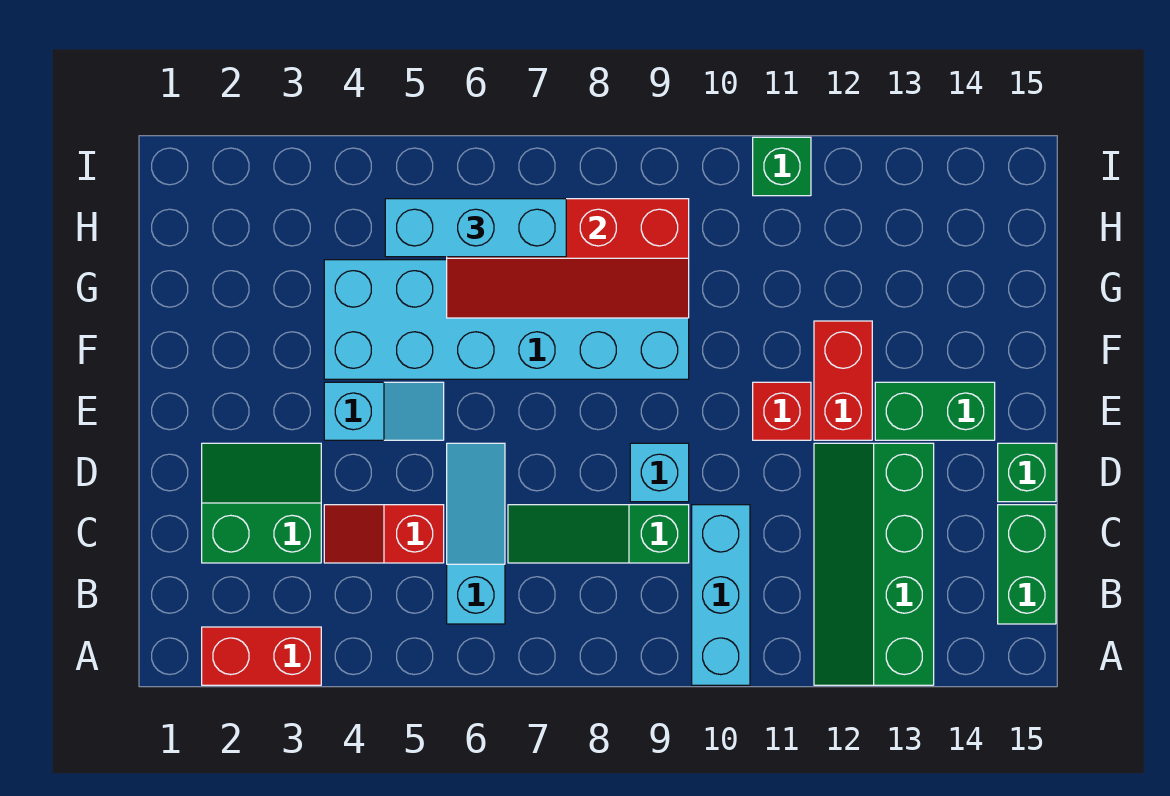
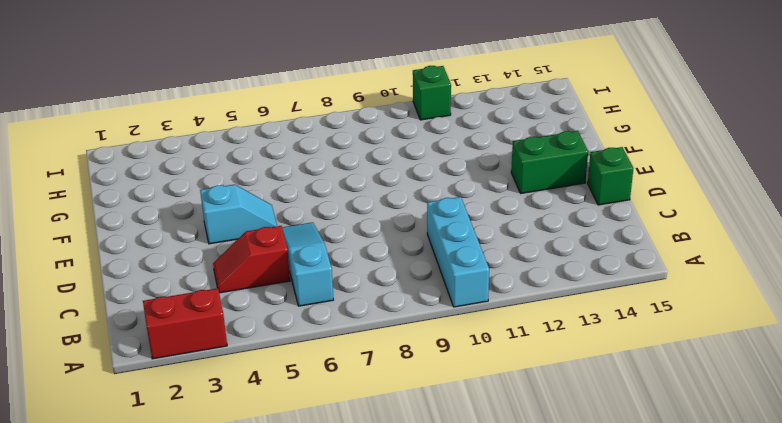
none -> green 2x4 slope [814,443,934,685]
none -> green 1x2 brick [998,505,1056,624]
none -> green 2x2 slope [202,443,321,563]

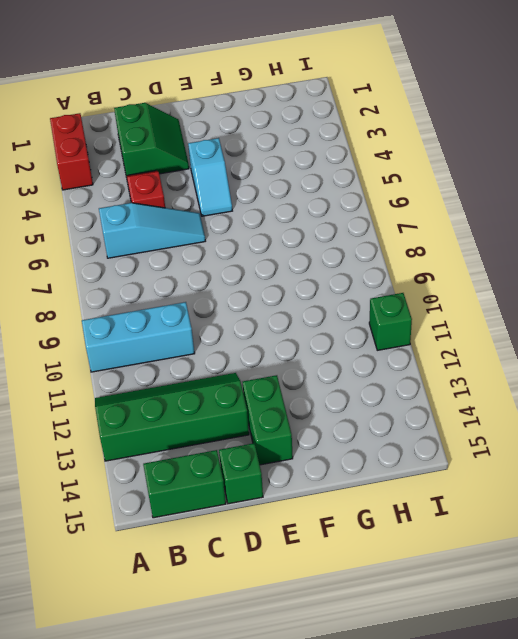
none -> green 1x3 slope [508,505,689,563]
none -> cyan 1x1 brick [630,443,689,502]
none -> red 1x1 brick [753,382,811,440]

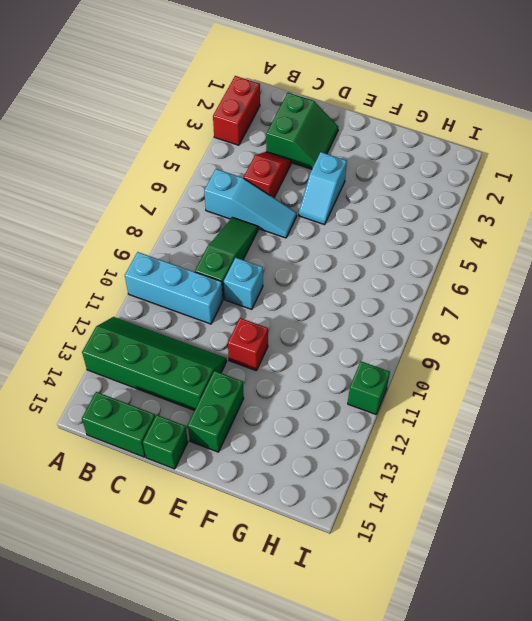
none -> red 1x2 brick [814,321,872,440]
none -> cyan 2x6 brick [324,260,689,379]
none -> red 2x4 slope [447,199,689,318]

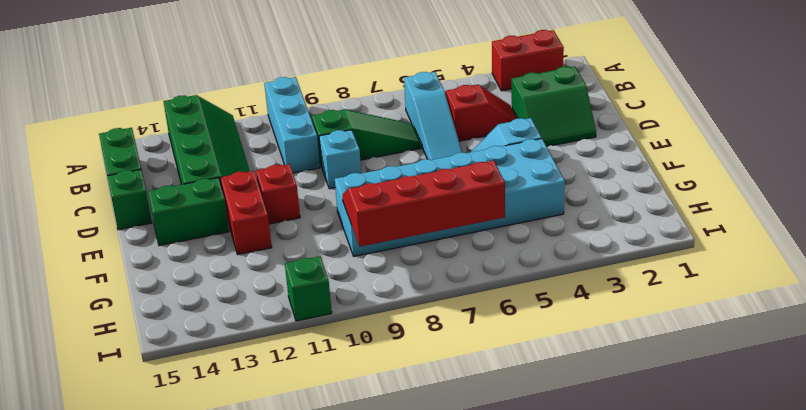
none -> cyan 1x3 brick [385,199,566,257]

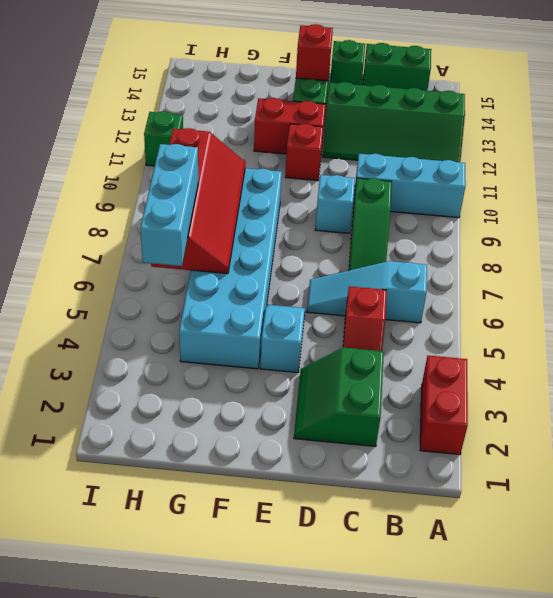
red 1x1 brick [296,24,333,81] -> none

